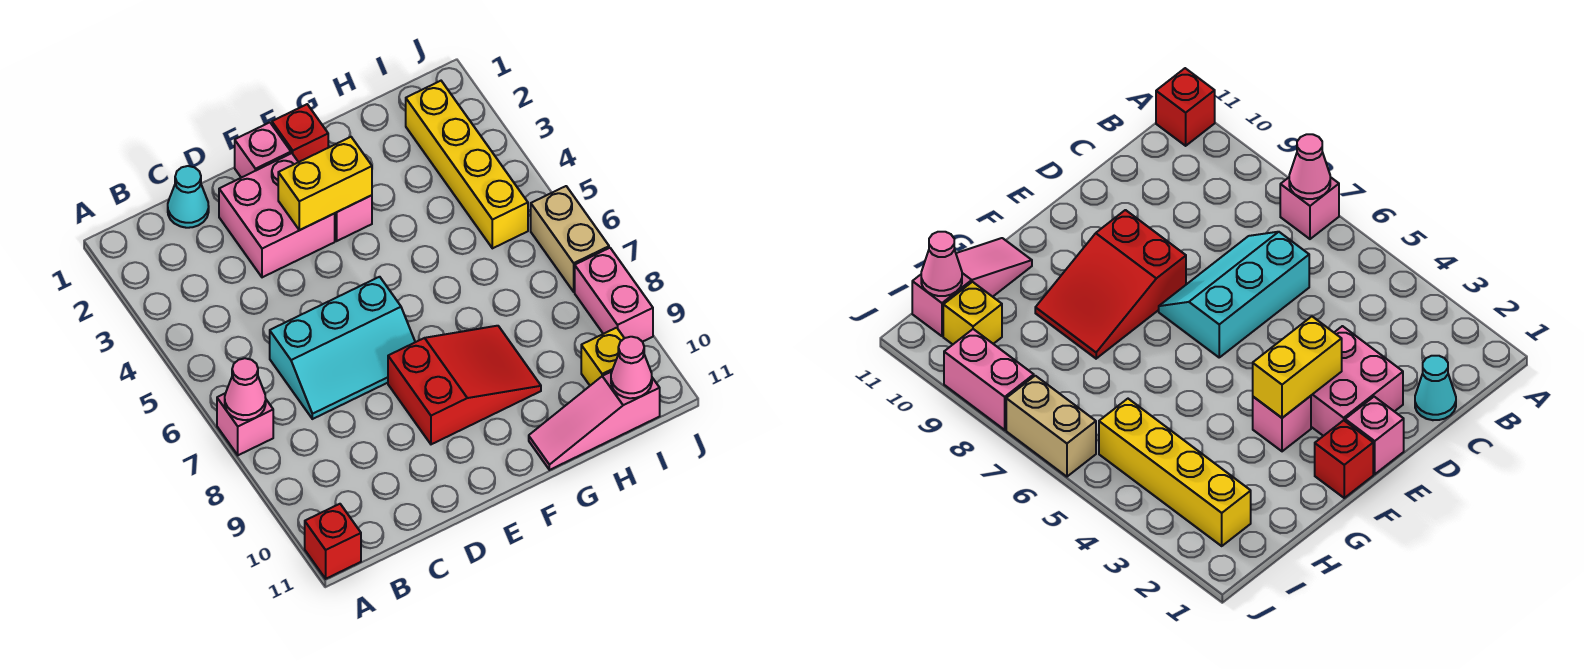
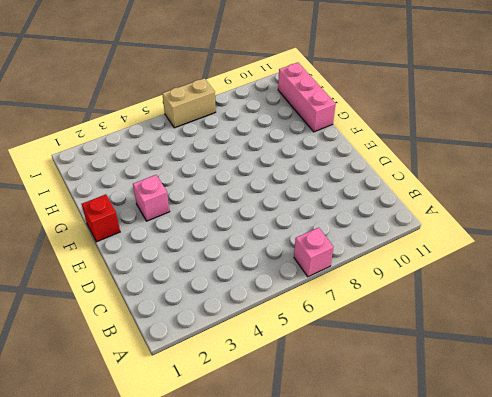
pink 1x3 brick [278,63,336,132] -> pink 1x3 slope [529,372,660,470]
none -> red 1x1 brick [305,504,361,579]
none -> cyan 1x1 cone [168,166,209,228]
none -> cyan 2x3 slope [270,277,415,419]

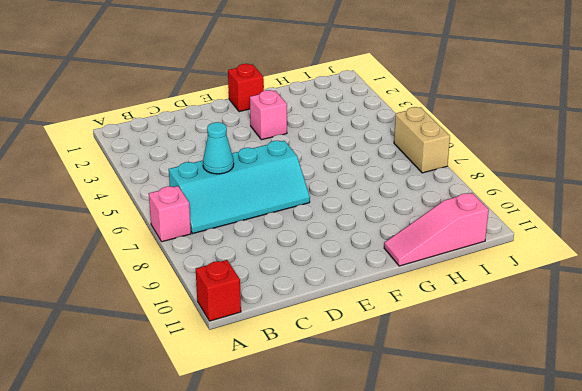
cyan 2x4 slope [169,141,310,234] -> cyan 2x3 slope [270,277,415,419]
cyan 1x1 cone [203,122,234,174] -> cyan 1x1 cone moved to [168,166,209,228]
none -> pink 2x2 brick [219,153,335,277]
none -> pink 1x1 brick [235,122,291,178]
none -> red 2x3 slope [388,326,541,444]

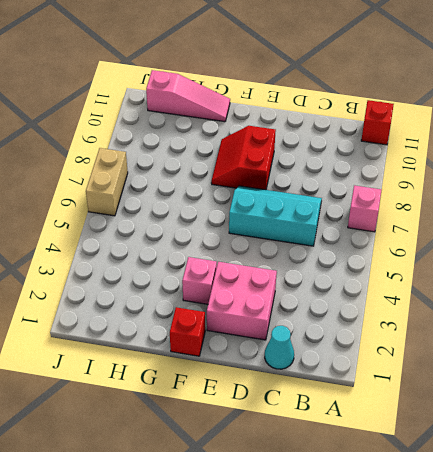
red 2x2 slope [211,126,276,190] -> red 2x3 slope [388,326,541,444]
none -> pink 1x1 brick [235,122,291,178]
none -> yellow 1x4 brick [406,81,528,248]
none -> yellow 1x1 brick [581,328,624,386]

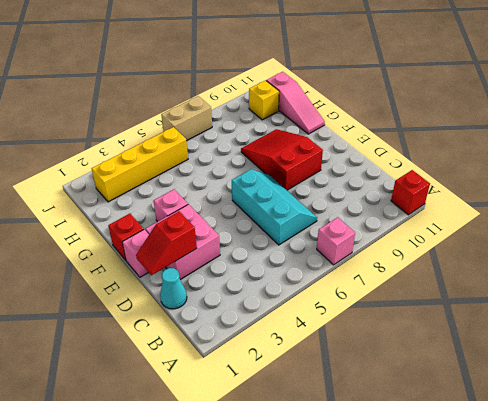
red 1x2 slope [136,211,197,275] -> none
none -> pink 1x2 brick [575,248,653,342]
none -> pink 1x1 cone [225,358,266,420]
none -> yellow 1x2 brick [278,137,372,230]

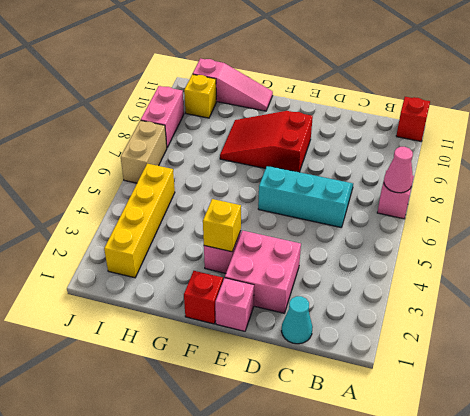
yellow 1x1 brick [203,199,241,252] -> yellow 1x2 brick [278,137,372,230]
none -> pink 1x1 cone [611,337,652,398]

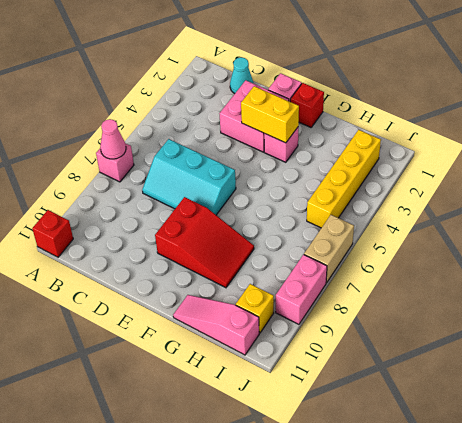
none -> pink 1x1 cone [611,337,652,398]

